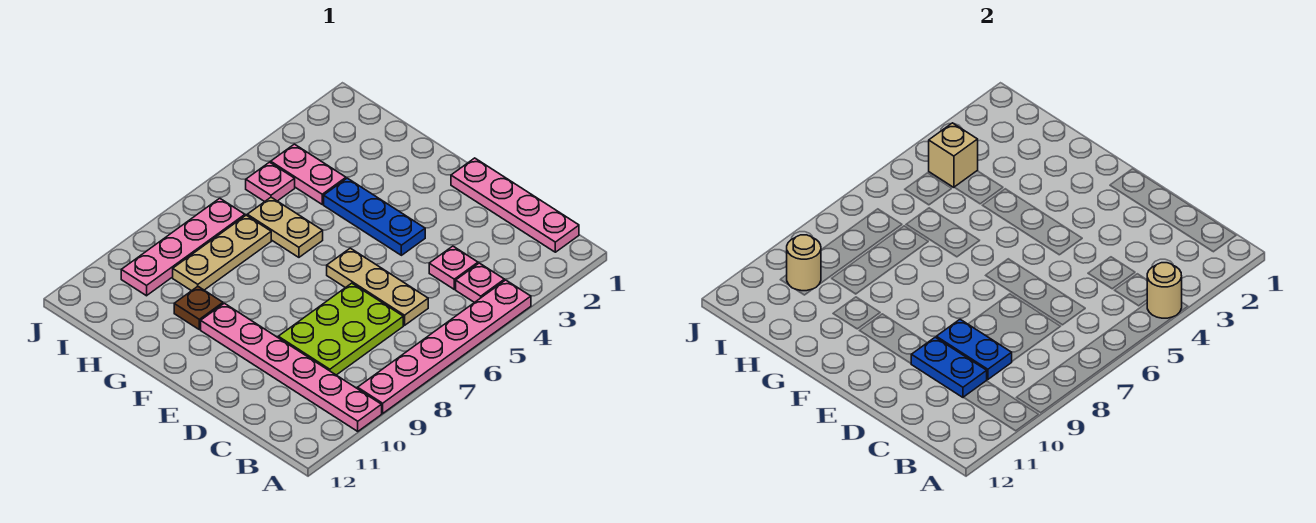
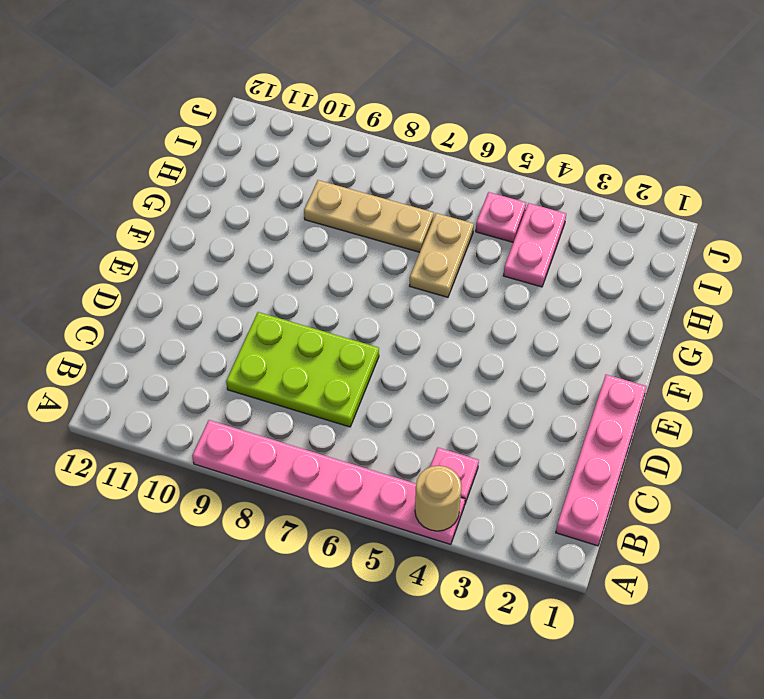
none -> pink 1x6 plate [201,303,382,431]
none -> pink 1x1 plate [429,246,478,289]
none -> tan 1x3 plate [327,248,428,325]

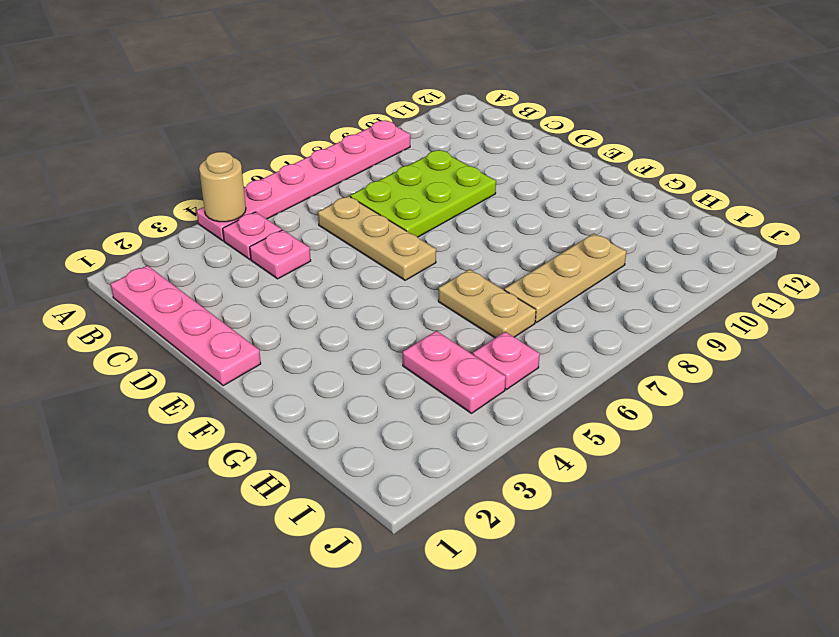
none -> pink 1x6 plate [201,303,382,431]
none -> blue 1x3 plate [324,178,425,255]
none -> brown 1x1 plate [174,286,223,329]

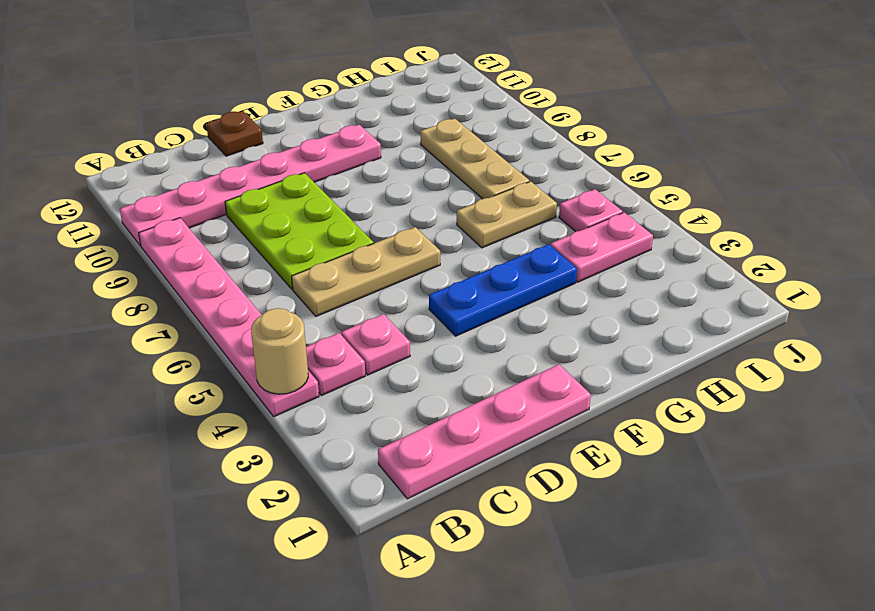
brown 1x1 plate [206,111,263,156] -> brown 1x1 plate moved to [174,286,223,329]
none -> pink 1x4 plate [121,198,245,296]
none -> blue 1x2 plate [936,319,1012,379]
none -> blue 1x2 plate [911,337,987,397]

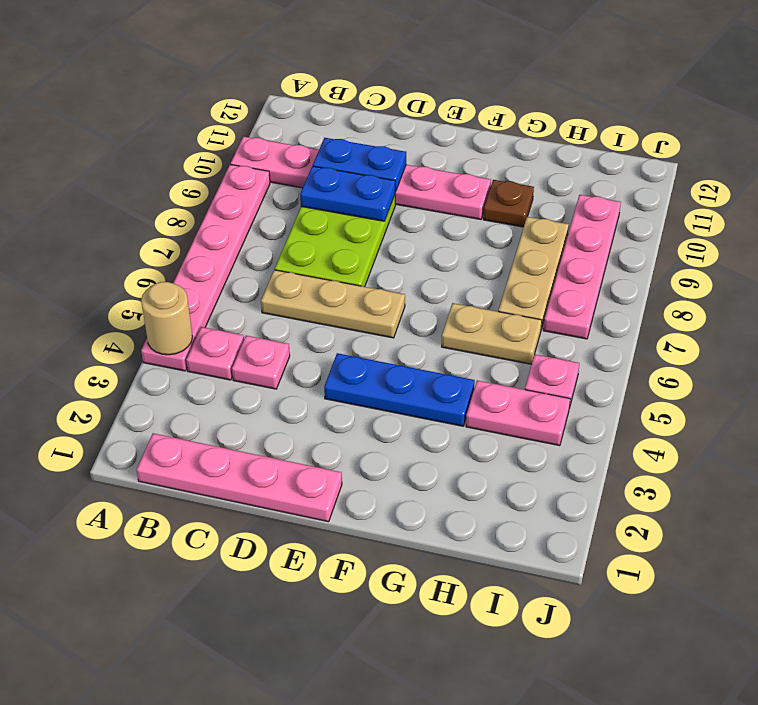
none -> tan 1x1 brick [929,123,978,187]
none -> tan 1x1 round brick [787,235,821,291]

